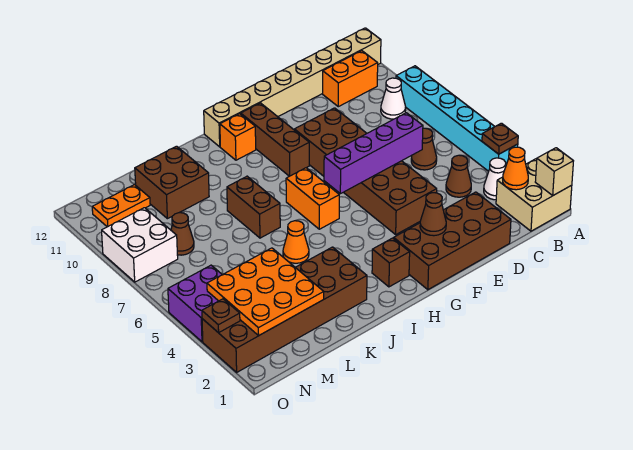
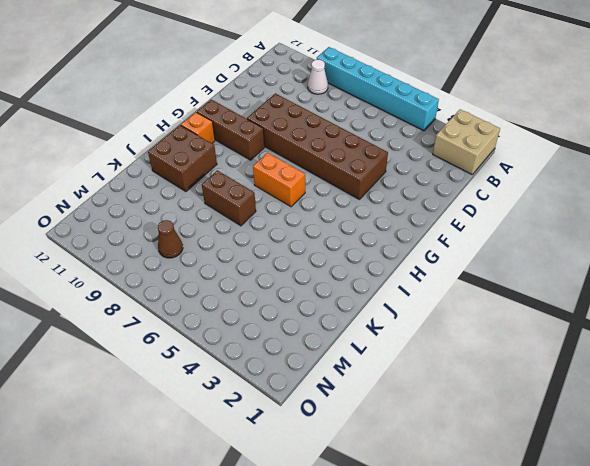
brown 2x2 brick [148,125,217,192] -> brown 2x2 brick moved to [135,146,209,219]
none -> tan 1x8 brick [204,28,381,147]
none -> white 1x1 cone [484,158,506,200]
none -> orange 1x2 brick [323,51,378,107]

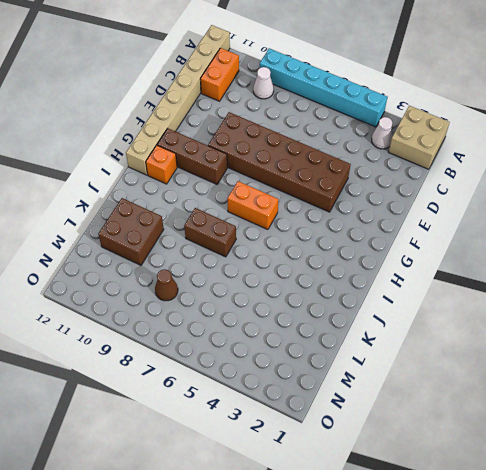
none -> brown 1x1 cone [446,155,471,197]
none -> brown 1x1 cone [411,128,437,170]
none -> brown 2x4 brick [394,192,511,290]

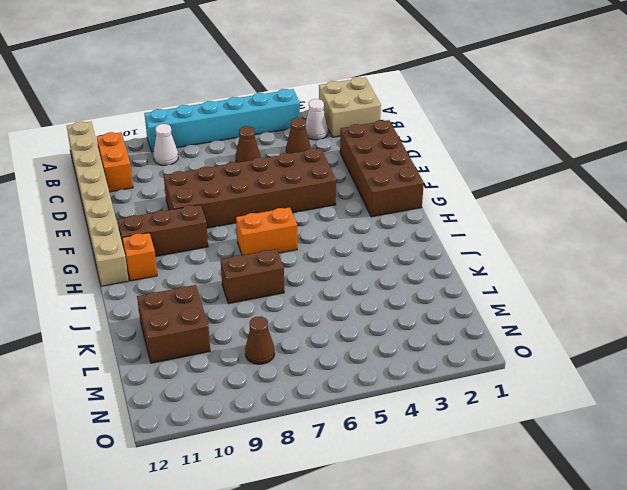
none -> brown 1x1 brick [372,238,410,287]
none -> brown 2x6 brick [202,247,367,372]
none -> orange 1x1 cone [283,221,309,263]

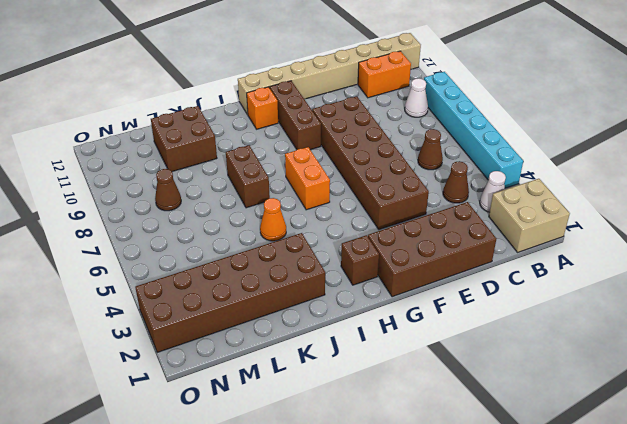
none -> orange 1x2 plate [92,184,150,227]
none -> purple 2x2 brick [168,265,222,342]
none -> white 2x2 brick [102,208,178,282]

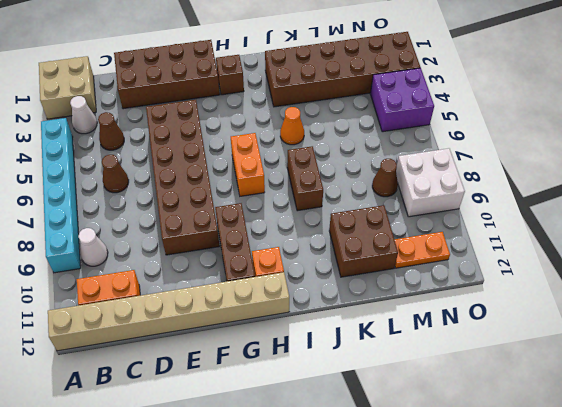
none -> tan 1x1 brick [535,148,573,195]
none -> brown 1x1 plate [482,123,518,154]
none -> orange 1x1 cone [503,147,528,190]

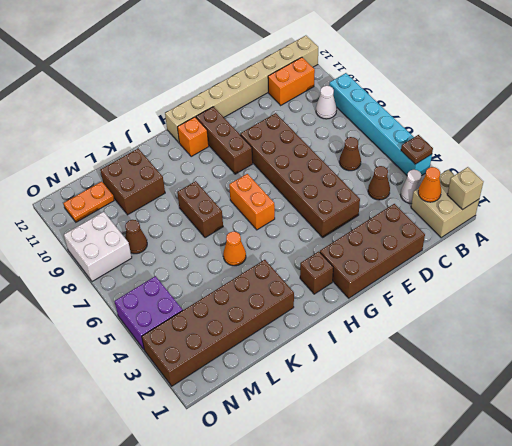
none -> purple 1x4 brick [324,113,423,194]
none -> brown 1x1 cone [420,193,446,236]
none -> orange 3x3 plate [207,248,324,335]

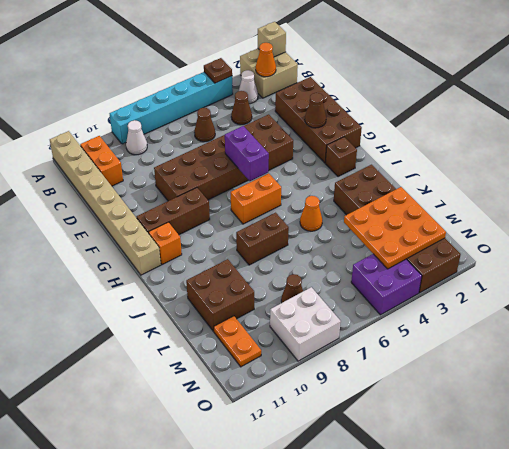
purple 1x2 brick [225,126,269,181] -> purple 1x4 brick [324,113,423,194]
none -> brown 1x1 plate [202,299,240,333]

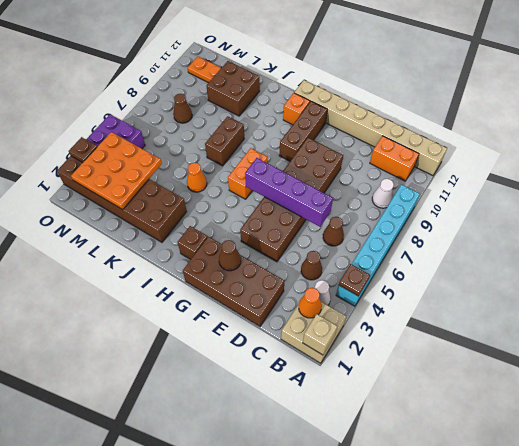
none -> white 2x2 brick [102,208,178,282]

